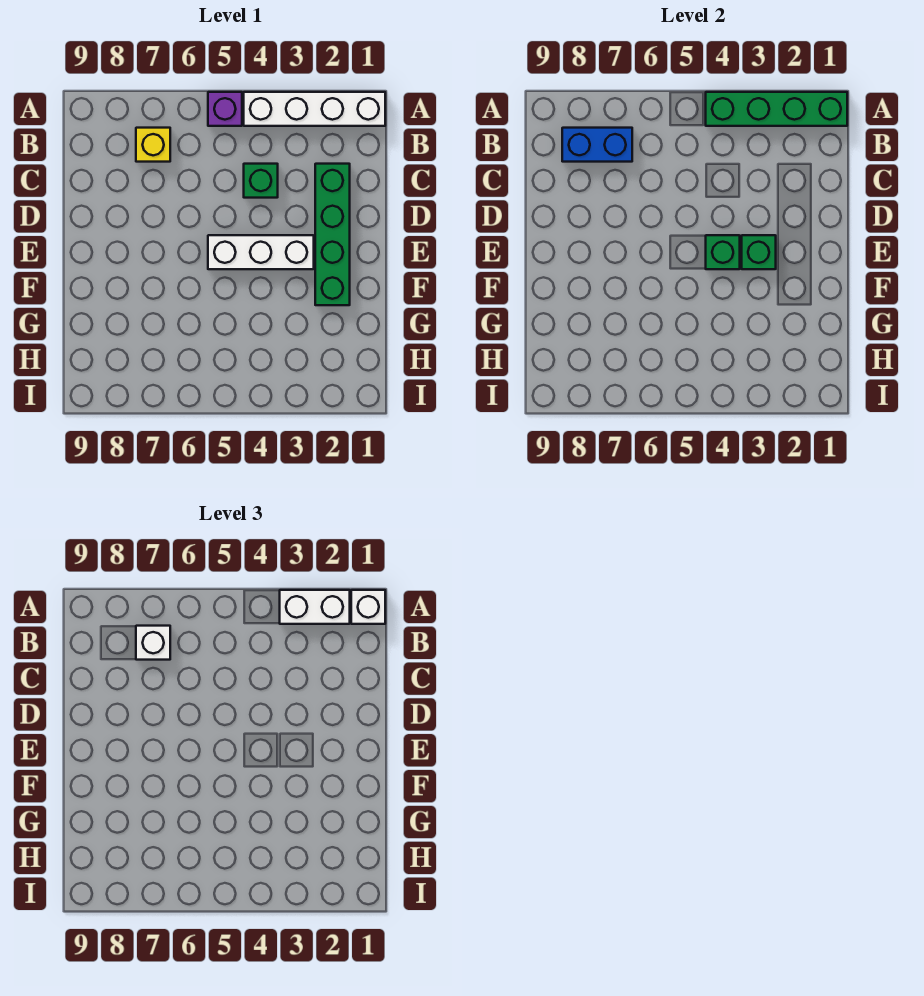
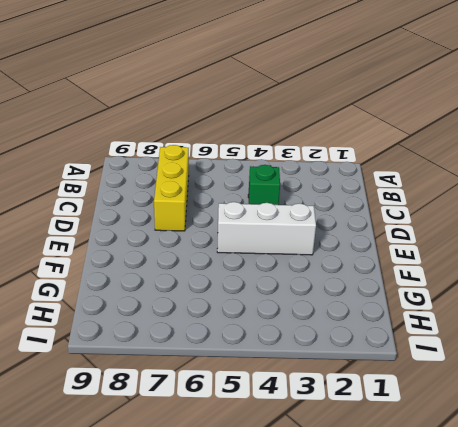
yellow 1x3 brick [154,145,189,231] -> yellow 1x1 brick [136,128,170,162]
none -> white 1x4 brick [244,92,385,126]
none -> purple 1x1 brick [208,92,242,126]
none -> green 1x4 brick [315,164,350,305]

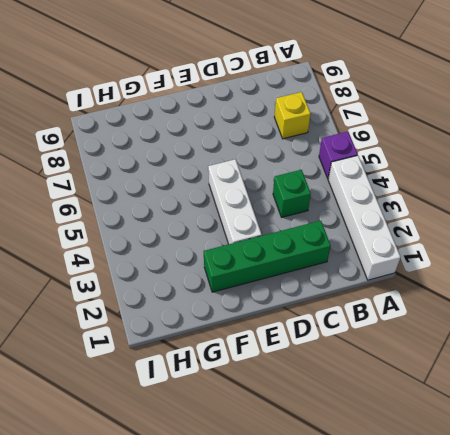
none -> green 1x4 brick [706,92,847,126]
none -> blue 1x2 brick [562,128,632,162]
none -> green 1x1 brick [742,235,776,269]

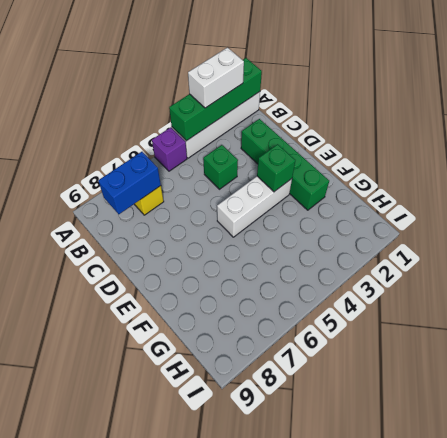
none -> green 1x1 brick [706,235,740,269]
none -> white 1x1 brick [351,590,385,624]
none -> white 1x1 brick [136,626,170,660]

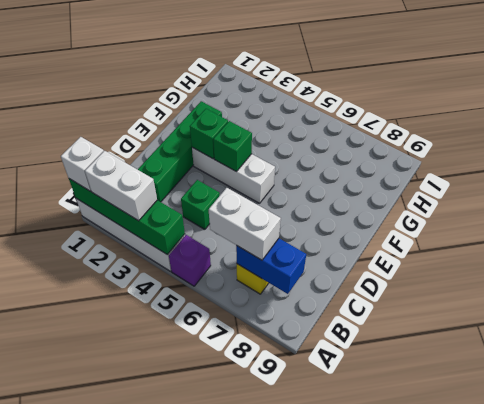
white 1x2 brick [209,188,281,260] -> white 1x1 brick [136,626,170,660]

